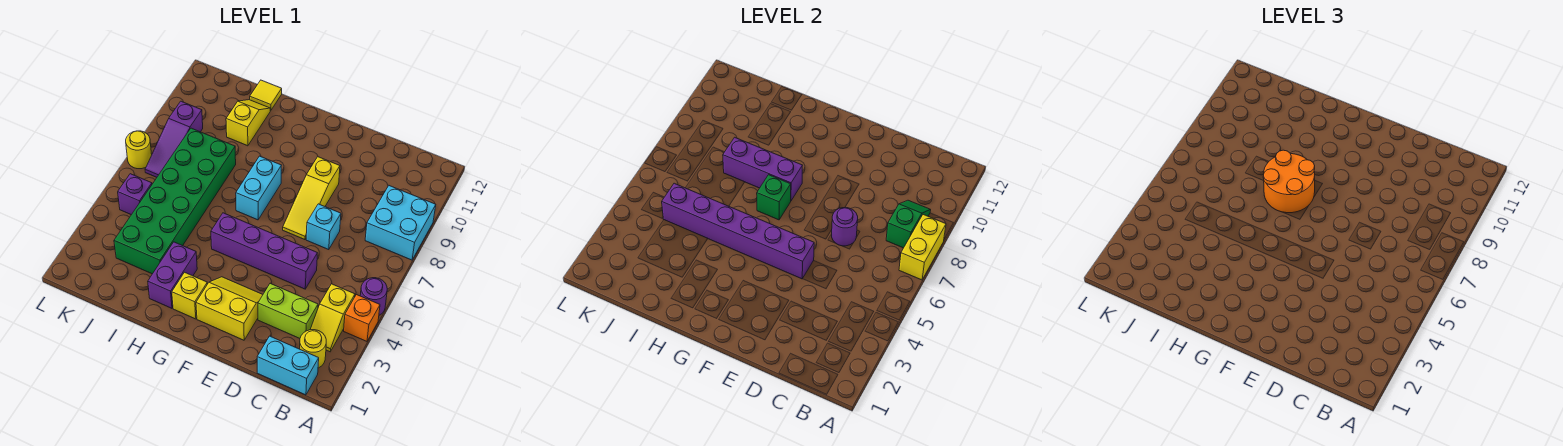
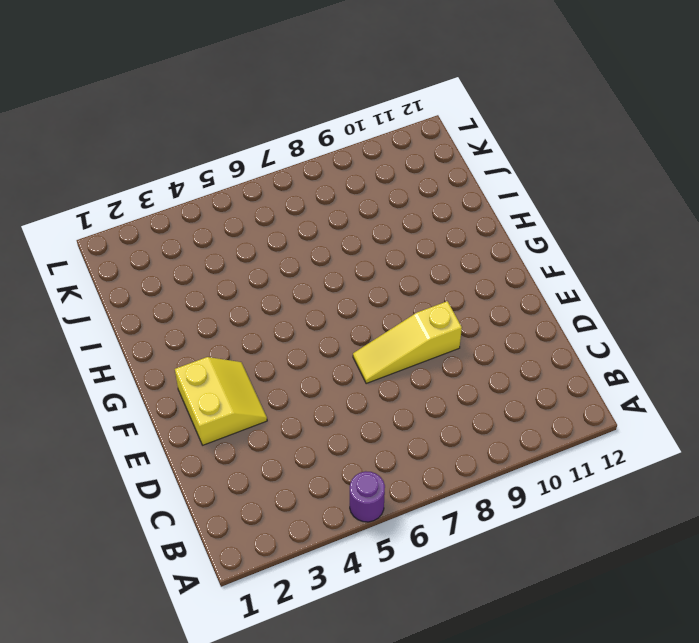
none -> orange 1x1 brick [344,295,380,341]
none -> cyan 2x2 brick [365,186,436,260]
none -> cyan 1x2 brick [257,336,319,395]

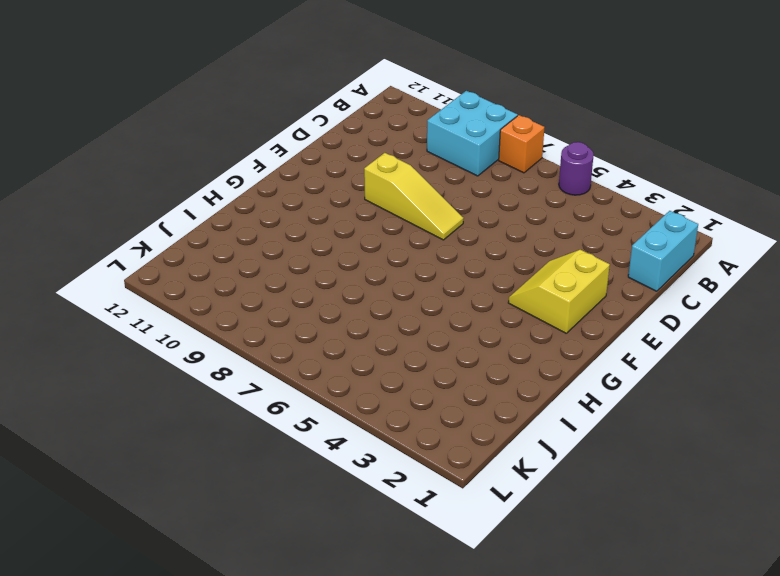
orange 1x1 brick [499,115,544,173] -> orange 1x1 brick moved to [344,295,380,341]
none -> yellow 1x1 round brick [300,330,326,368]
none -> yellow 1x2 slope [310,284,355,352]
none -> lime 1x2 brick [258,284,318,338]

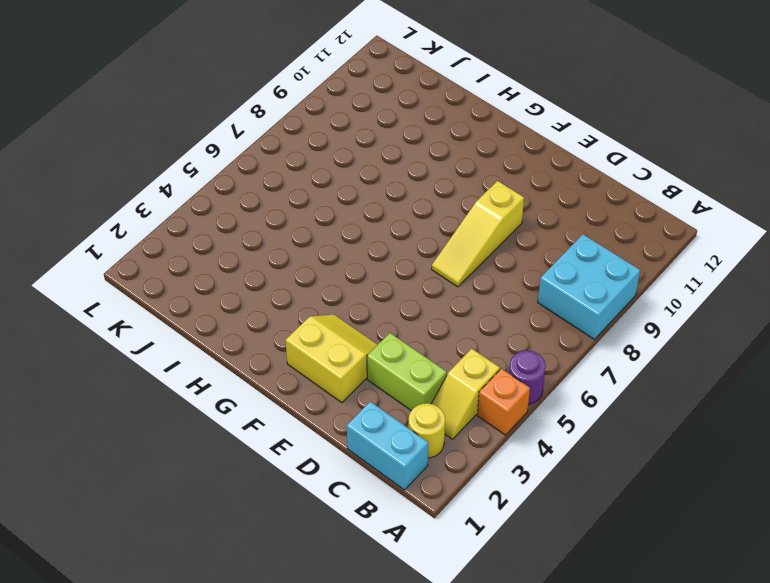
none -> purple 1x4 brick [211,213,317,289]
none -> cyan 1x1 brick [306,204,341,250]
none -> yellow 1x1 brick [172,272,207,319]

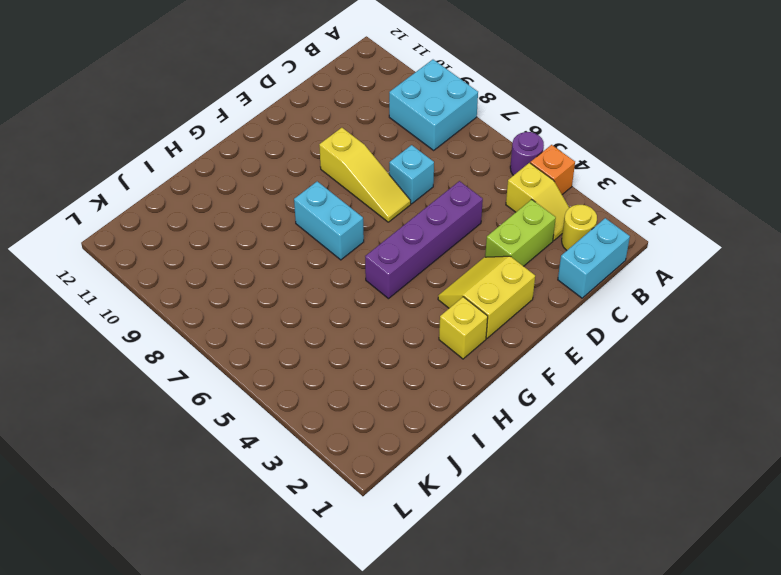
none -> purple 1x2 brick [148,242,197,308]
none -> green 2x6 brick [114,128,236,274]
none -> yellow 1x2 slope [226,100,270,146]

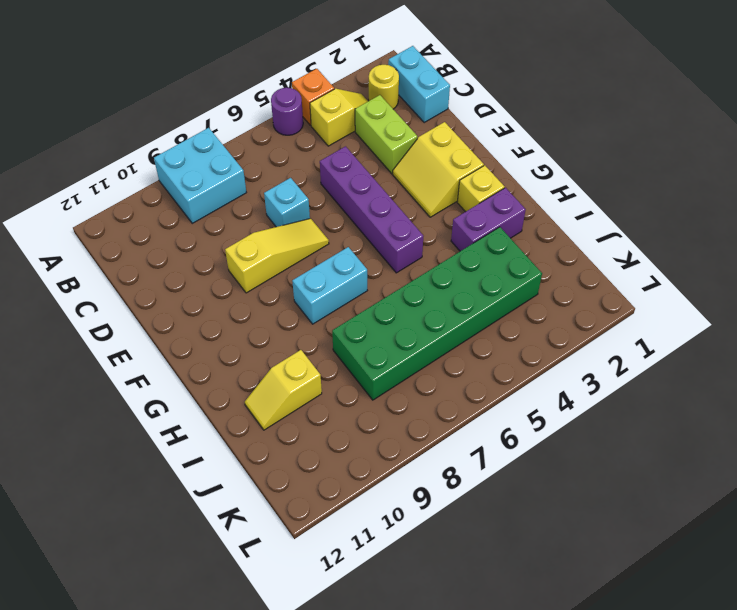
none -> yellow 1x1 tile [250,80,282,111]
none -> purple 1x1 brick [118,174,152,215]
none -> purple 1x3 slope [145,101,203,177]

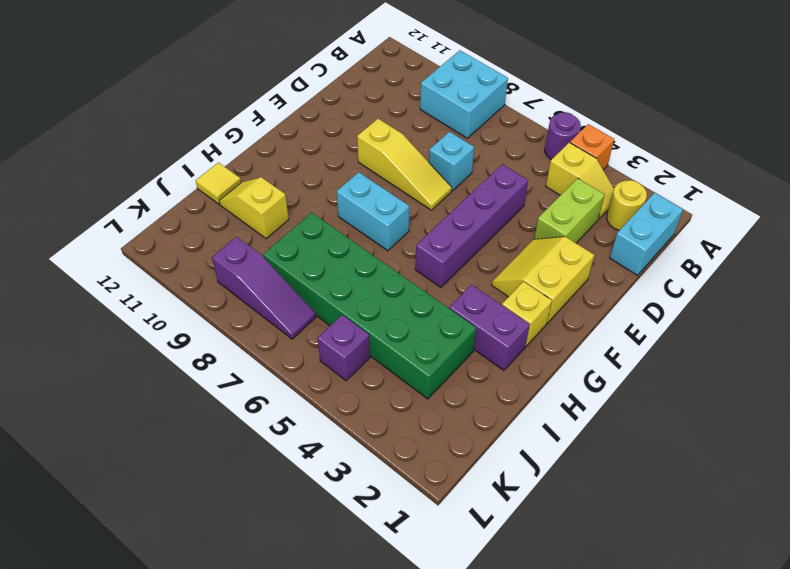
none -> yellow 1x1 round brick [126,131,152,169]
none -> yellow 1x2 brick [899,215,946,280]
none -> green 1x2 slope [886,200,931,248]

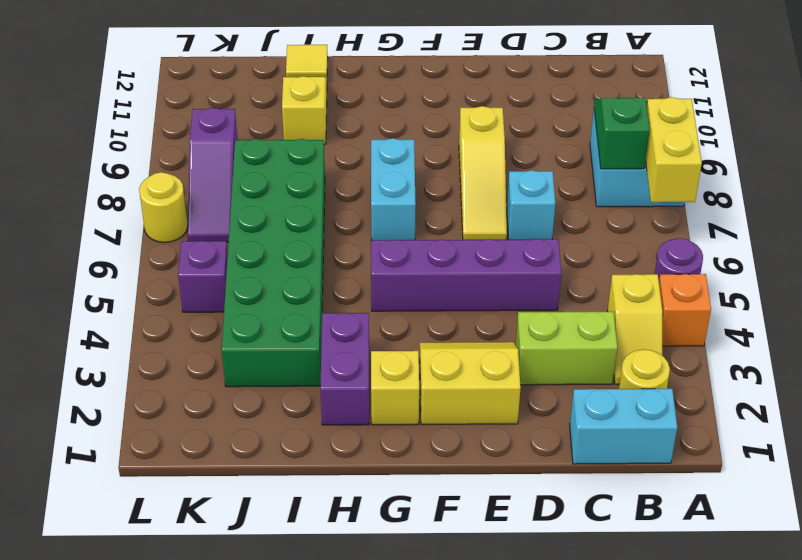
none -> purple 1x1 round brick [832,208,858,246]
none -> purple 1x6 brick [662,183,814,279]
none -> green 1x1 brick [757,175,791,220]

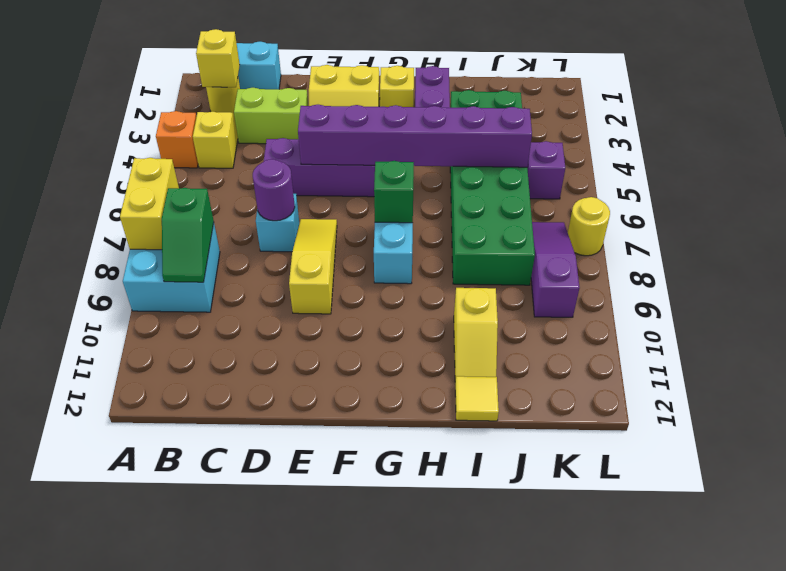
yellow 1x1 brick [196,29,240,87] -> none
none -> purple 1x1 round brick [360,278,387,315]
none -> purple 1x3 brick [723,137,802,201]
none -> orange 2x2 round brick [1263,150,1315,213]

